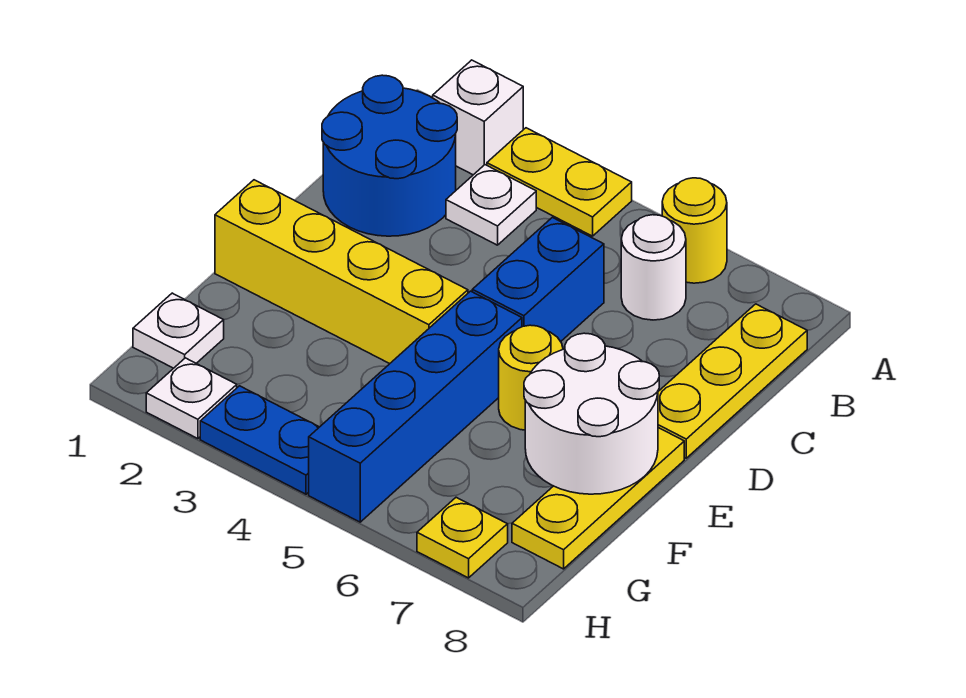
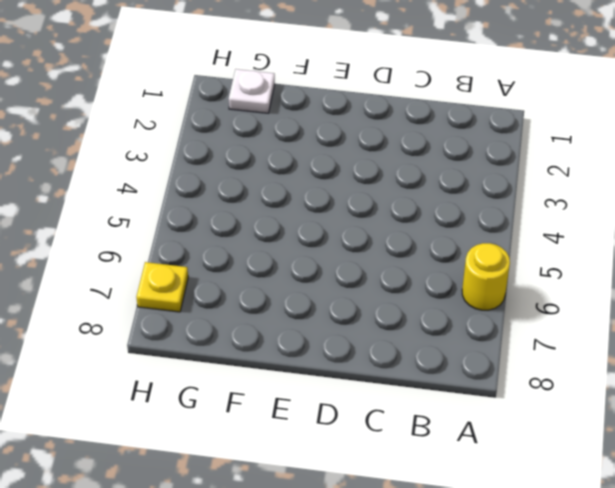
none -> white 1x1 brick [433,60,523,175]
none -> yellow 1x2 plate [487,128,632,236]
none -> blue 2x2 round brick [322,75,457,236]

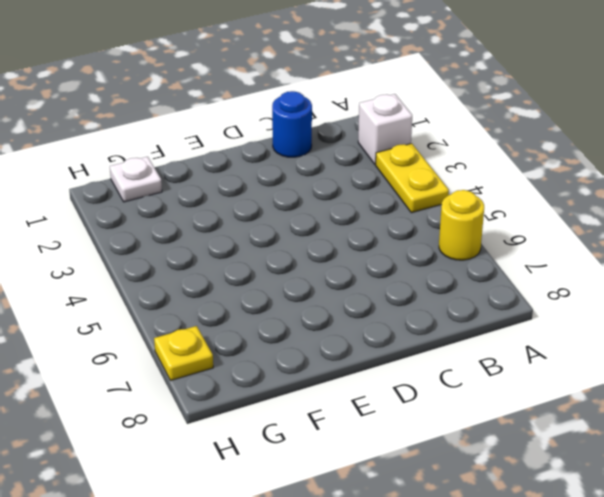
blue 1x1 round brick [272,91,312,157] -> blue 2x2 round brick [322,75,457,236]
none -> white 1x1 plate [446,165,536,245]
none -> white 1x1 round brick [621,215,686,320]
none -> yellow 1x3 plate [658,304,807,458]

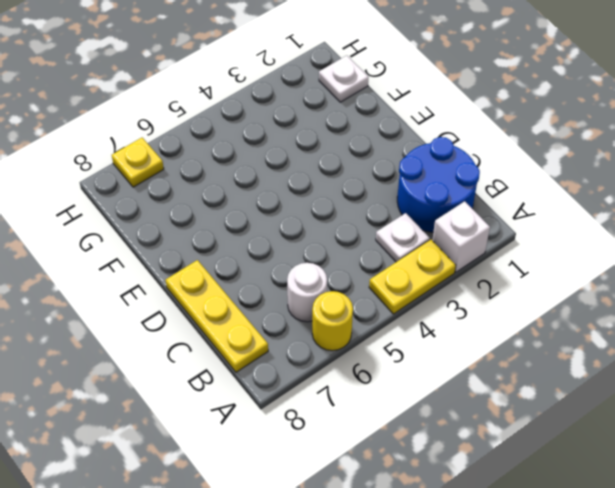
none -> blue 1x2 brick [472,217,604,342]
none -> yellow 1x4 brick [215,180,468,364]
none -> blue 1x4 brick [309,291,522,522]

